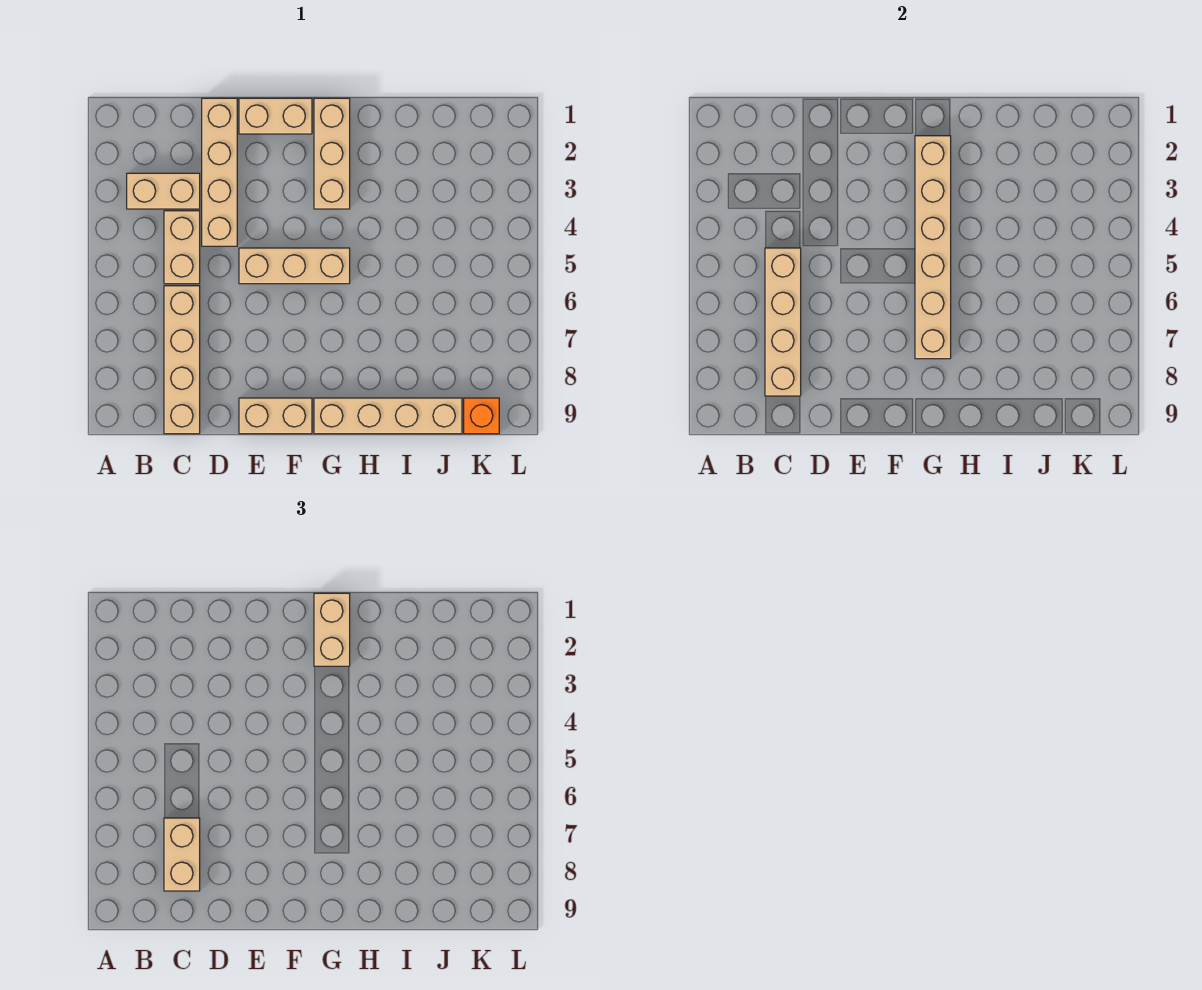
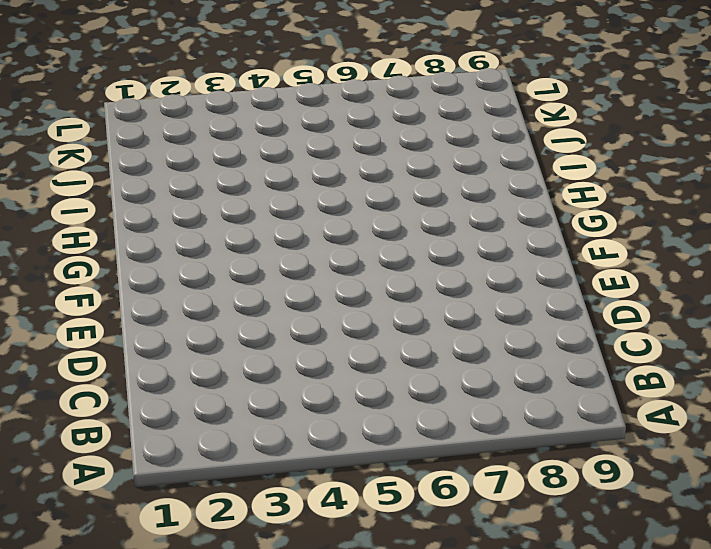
none -> tan 1x2 brick [127,173,200,209]
none -> tan 1x2 brick [164,211,200,284]
none -> tan 1x4 brick [164,286,200,434]

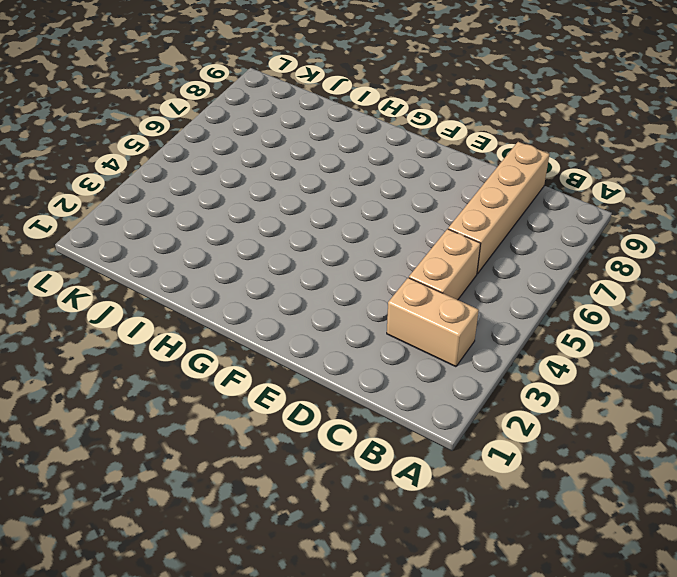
none -> tan 1x4 brick [202,98,237,246]
none -> tan 1x2 brick [239,98,312,134]
none -> tan 1x3 brick [239,248,350,284]

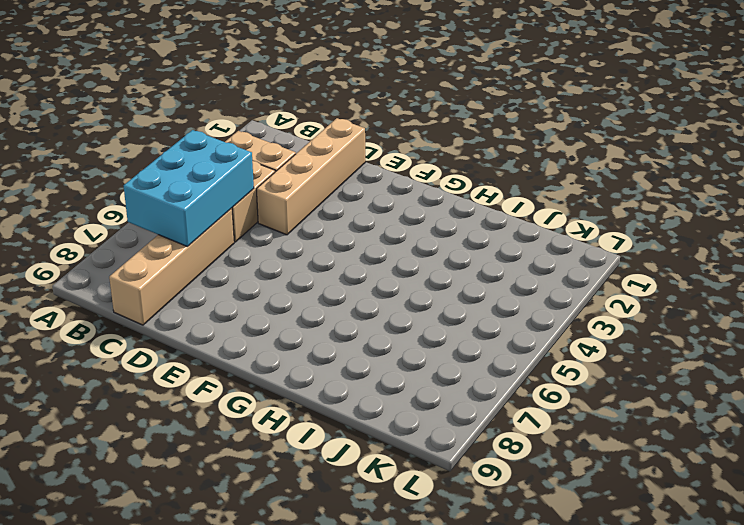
cyan 2x3 brick [124,130,254,247] -> tan 1x4 brick [765,248,801,396]
none -> tan 1x2 brick [239,98,312,134]
none -> tan 1x3 brick [239,248,350,284]
none -> tan 1x2 brick [239,398,312,434]

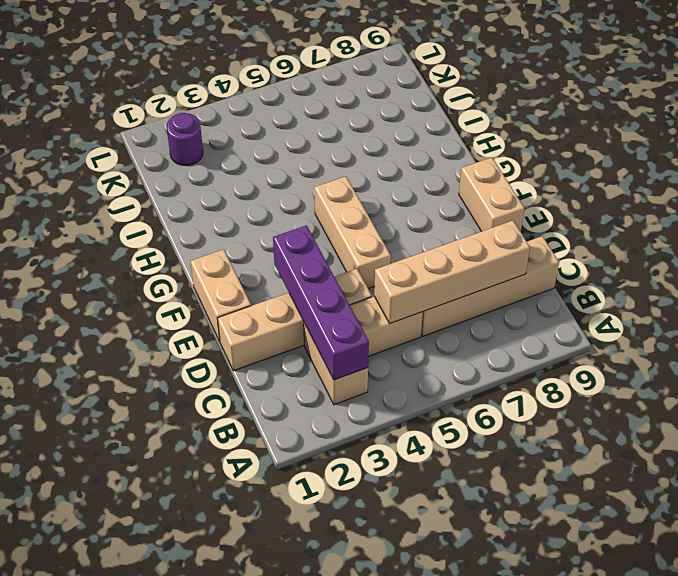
purple 1x4 brick [273,225,369,380] -> none
purple 1x1 round brick [167,113,203,166] -> none
none -> tan 1x3 brick [314,98,350,209]
none -> tan 1x4 brick [314,398,462,434]
none -> orange 1x1 brick [464,398,499,434]

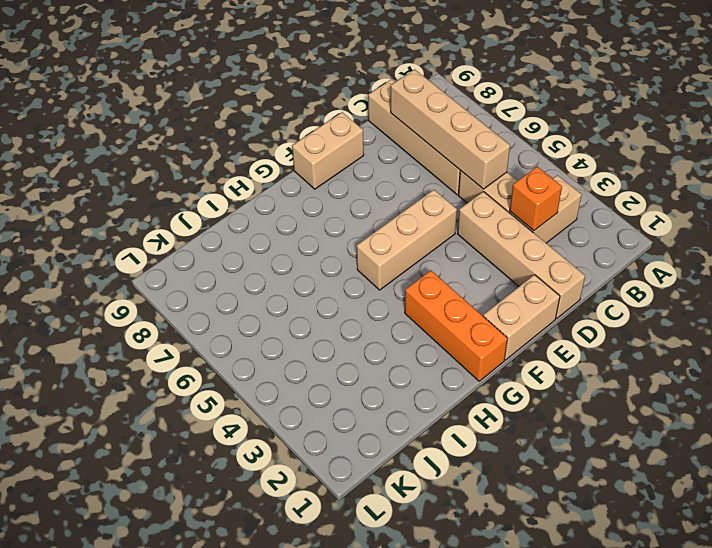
orange 1x1 brick [510,167,562,231] -> orange 1x1 brick moved to [464,398,499,434]
orange 1x3 brick [405,271,508,381] -> tan 1x3 brick [314,98,350,209]
none -> tan 1x4 brick [314,398,462,434]
none -> tan 1x6 brick [915,136,951,359]
none -> tan 1x2 brick [164,818,200,891]

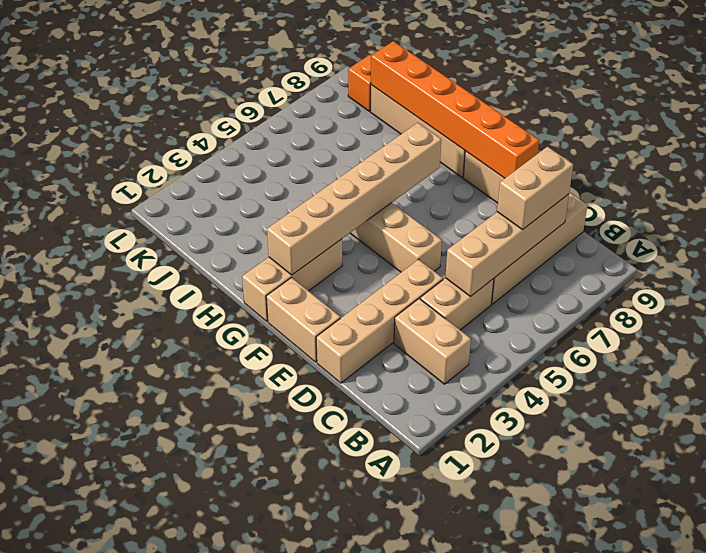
orange 1x6 brick [371,41,539,178] -> none
none -> tan 1x2 brick [314,593,350,666]

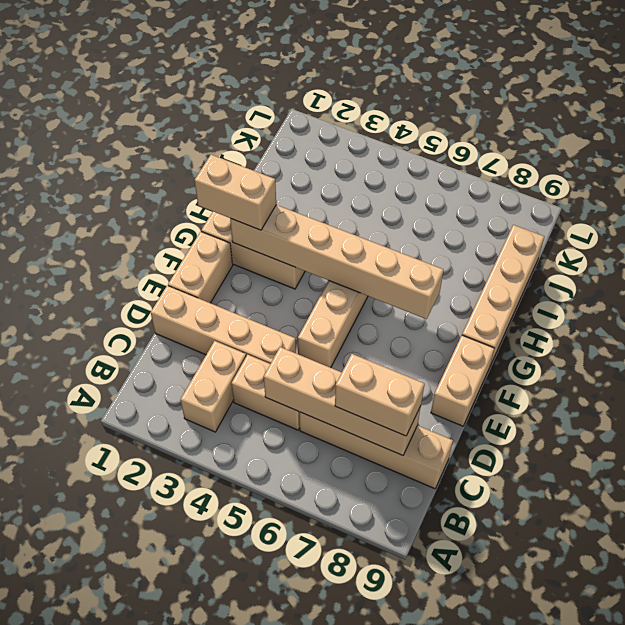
none -> orange 1x1 brick [464,398,499,434]

